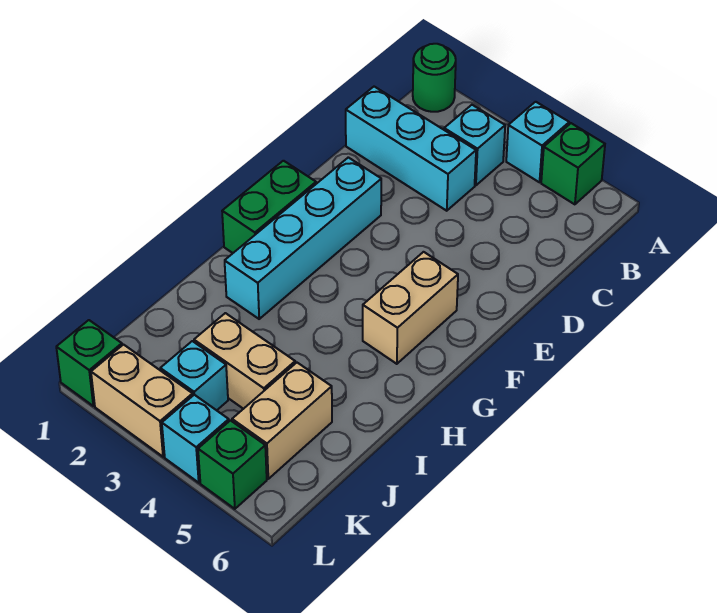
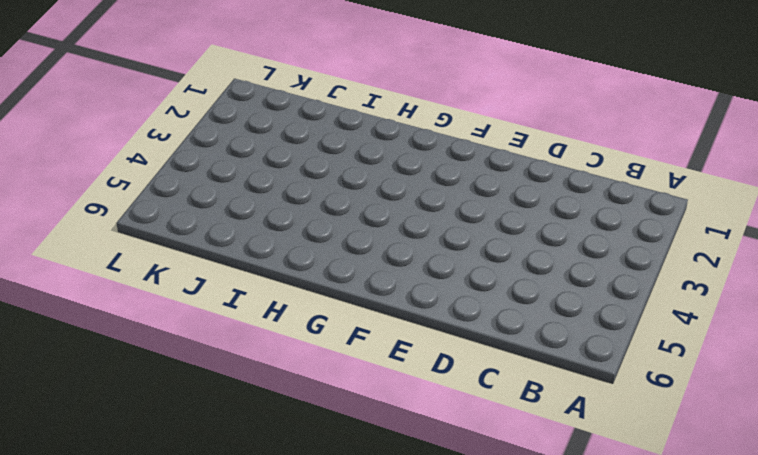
none -> green 1x1 round brick [413,44,456,112]
none -> cyan 1x1 brick [506,102,569,182]
none -> green 1x1 brick [541,123,605,204]

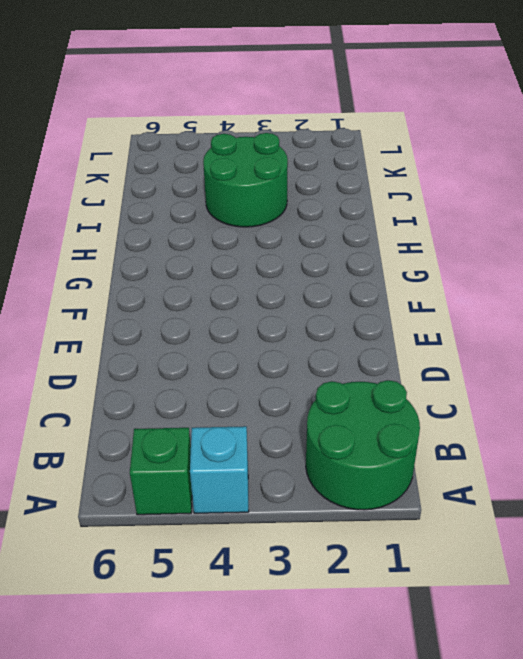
green 2x2 round brick [306,380,420,510] -> green 1x1 round brick [413,44,456,112]
green 2x2 round brick [203,133,288,227] -> tan 1x2 brick [194,313,295,409]
none -> cyan 1x1 brick [444,105,505,185]
none -> cyan 1x3 brick [346,87,476,211]
none -> cyan 1x4 brick [225,157,381,319]

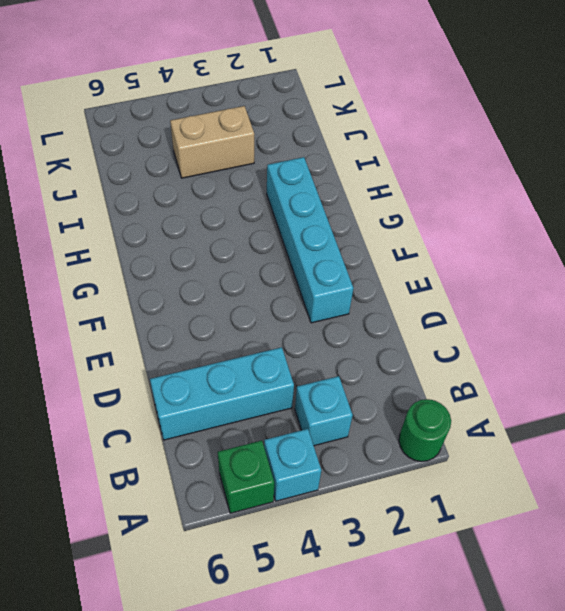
cyan 1x3 brick [150,347,294,440] -> cyan 1x3 brick moved to [346,87,476,211]
none -> green 1x2 brick [222,161,316,253]
none -> tan 1x2 brick [363,252,458,364]
none -> tan 1x2 brick [232,363,332,479]

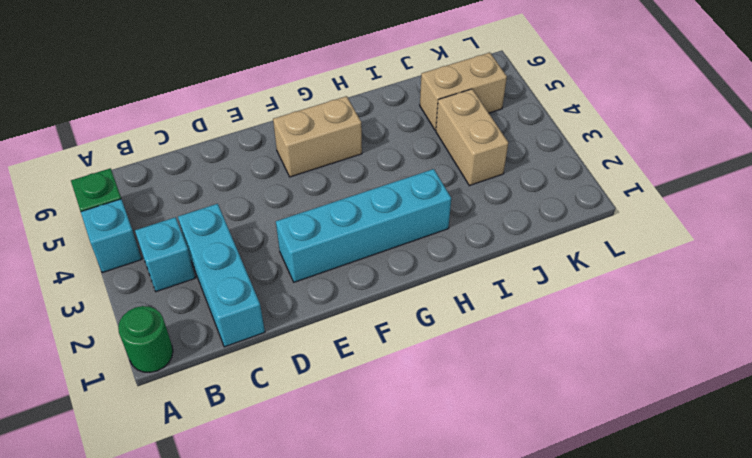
none -> green 1x2 brick [222,161,316,253]
none -> cyan 1x1 brick [160,341,228,410]
none -> green 1x1 brick [56,320,122,406]

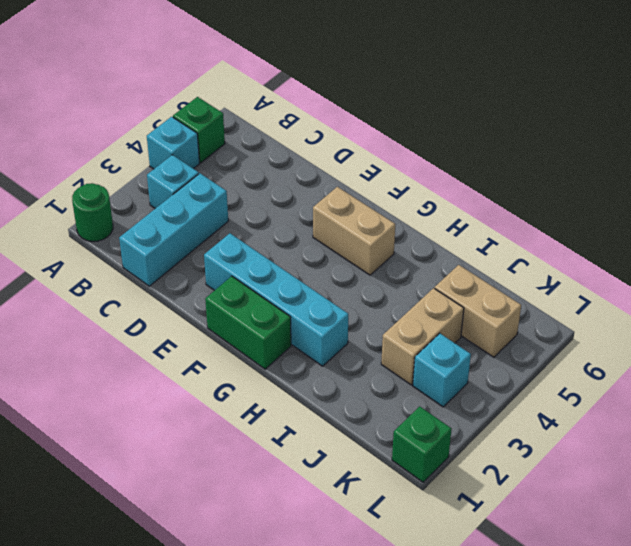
none -> tan 1x2 brick [91,345,193,457]
none -> cyan 1x1 brick [162,395,229,483]
none -> green 1x1 brick [198,421,267,509]

